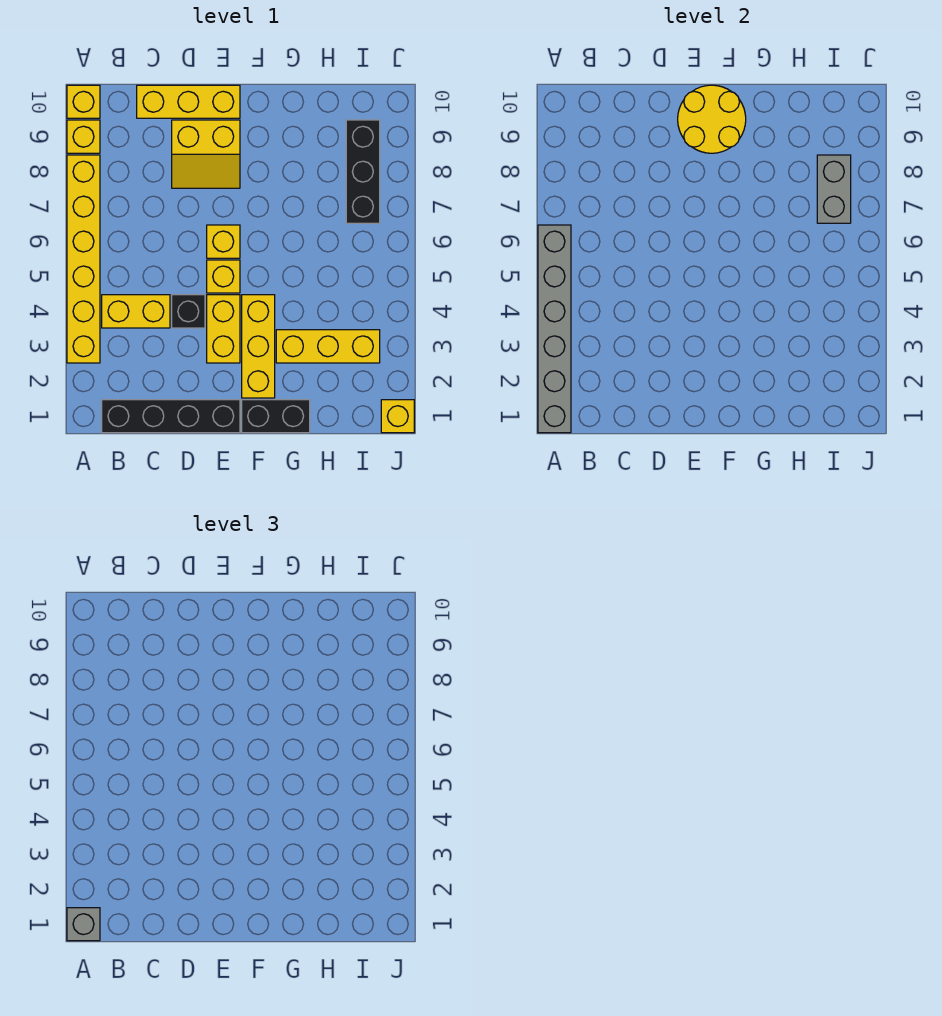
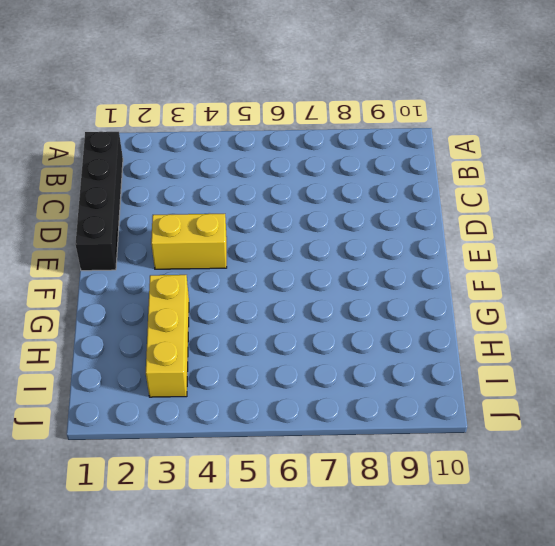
none -> yellow 1x6 brick [67,155,100,363]
none -> yellow 1x1 brick [67,120,100,153]
none -> yellow 1x1 brick [67,85,100,118]

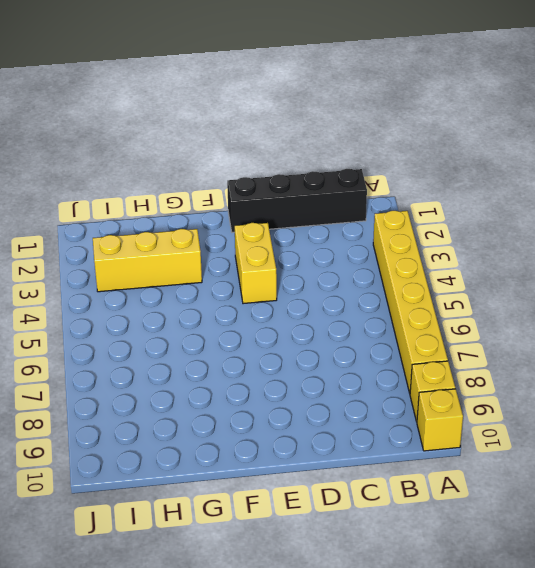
none -> yellow 1x2 brick [102,295,170,328]
none -> yellow 1x3 brick [137,85,240,118]
none -> black 1x1 brick [172,295,205,328]

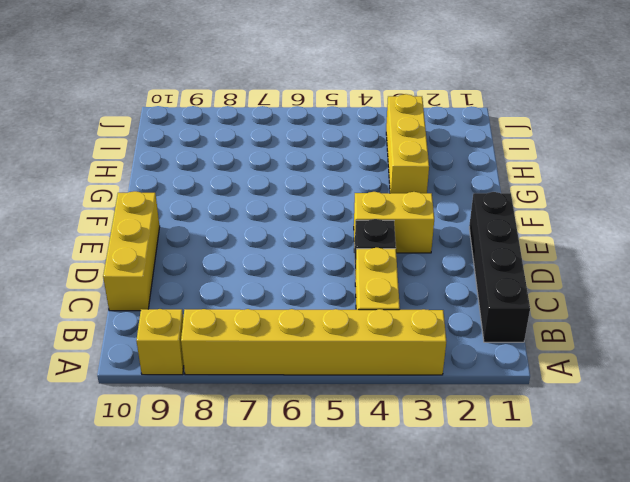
none -> yellow 1x1 brick [67,85,100,118]
none -> yellow 2x2 slope [172,120,240,188]
none -> yellow 1x1 brick [207,260,240,293]

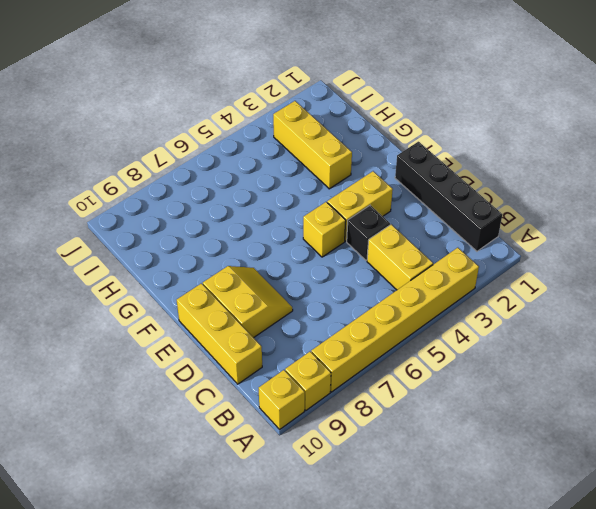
none -> yellow 1x1 brick [207,225,240,258]
none -> black 1x2 brick [242,400,310,433]
none -> yellow 1x3 brick [242,295,275,398]

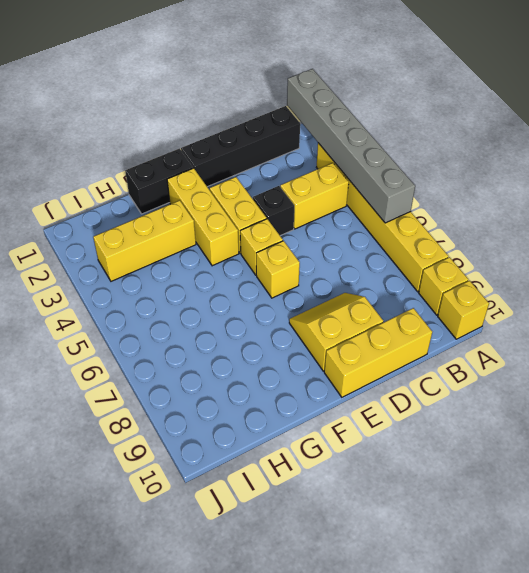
none -> black 1x3 brick [346,120,380,223]
none -> yellow 1x1 brick [381,400,414,433]
none -> yellow 2x2 round brick [678,85,746,153]

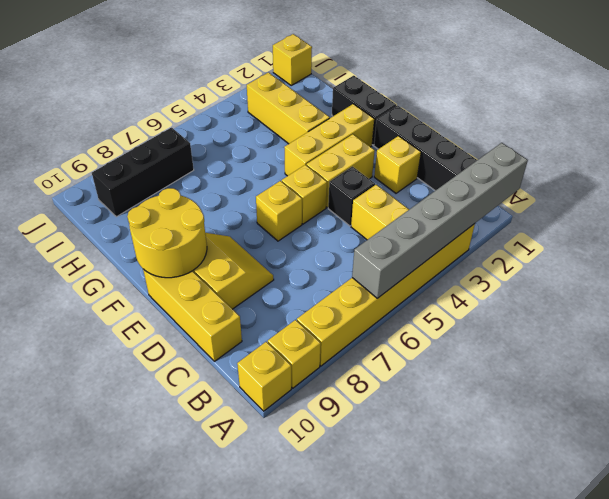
yellow 1x1 brick [374,136,421,193] -> none
none -> grey 1x2 brick [817,155,851,223]
none -> grey 1x1 brick [67,908,100,941]

